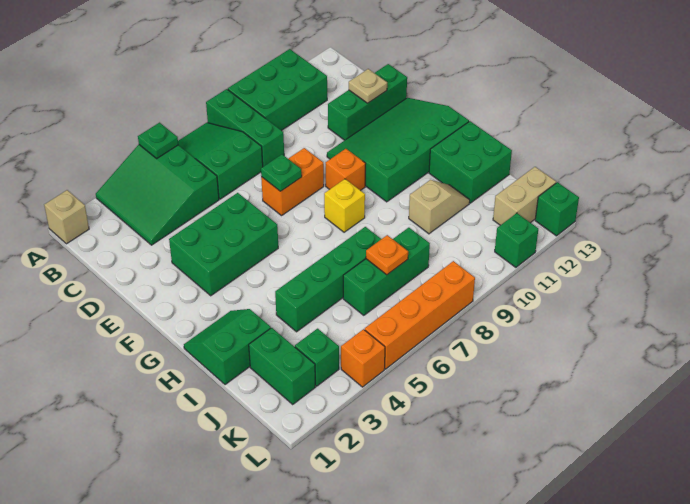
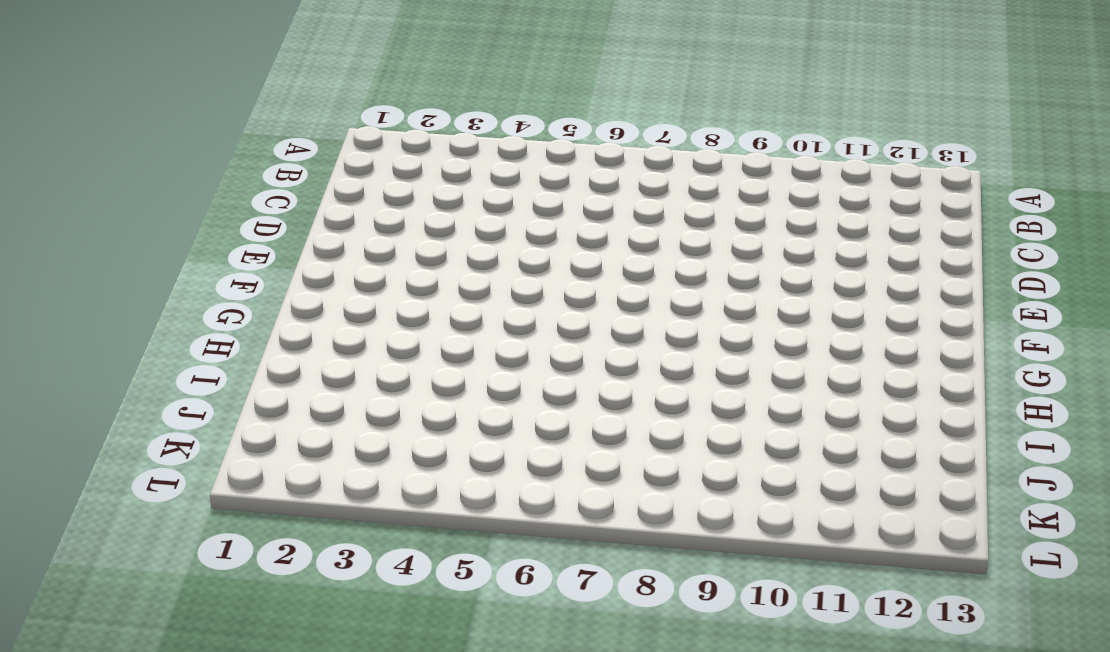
none -> tan 1x1 brick [44,190,89,244]
none -> green 3x3 slope [96,145,219,245]
none -> green 2x3 slope [178,123,263,199]

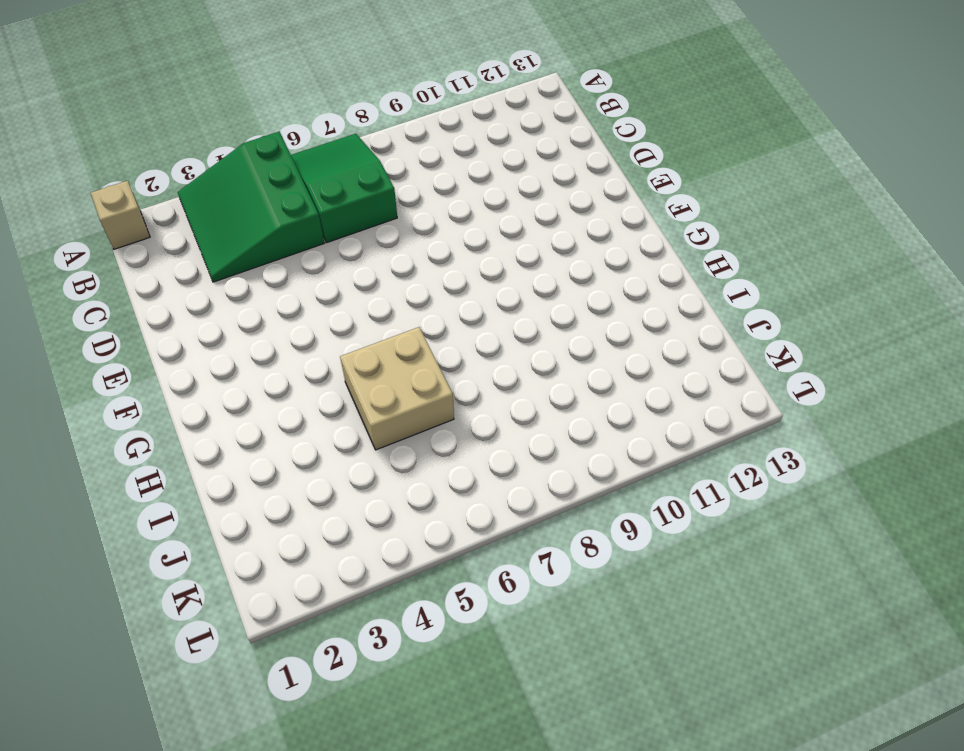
tan 2x2 brick [340,327,454,450] -> green 1x4 brick [275,227,381,332]
none -> green 1x3 brick [206,89,284,167]
none -> green 2x3 brick [228,49,327,131]
none -> green 1x3 brick [328,64,407,140]

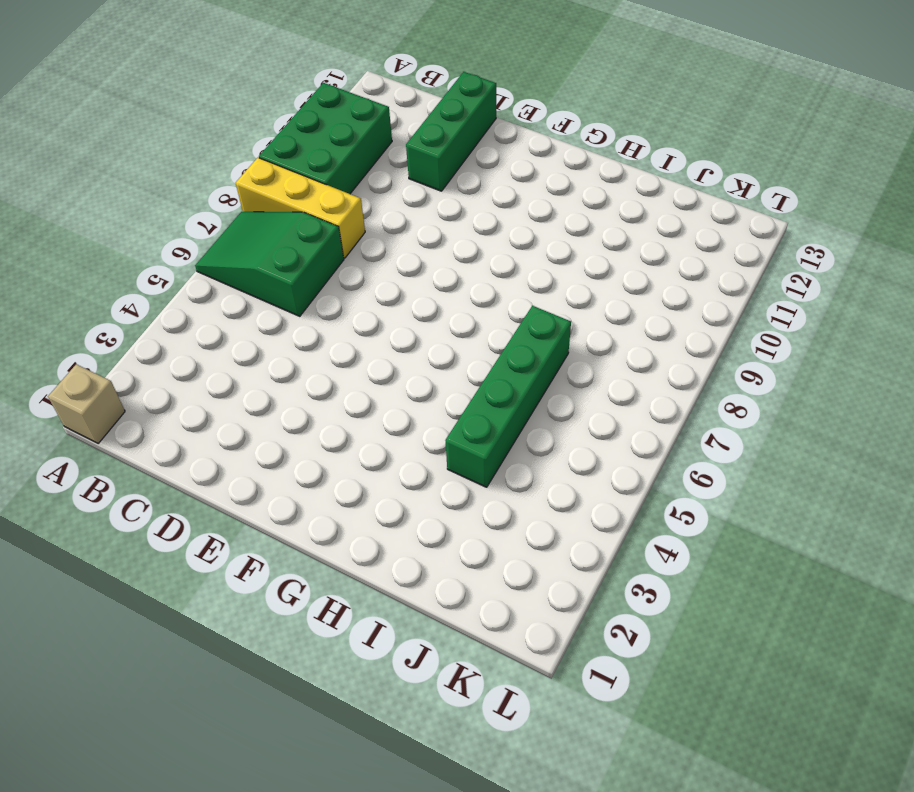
yellow 1x3 brick [236,158,365,258] -> green 1x3 brick [206,89,284,167]
none -> green 3x3 slope [96,145,219,245]
none -> green 2x3 brick [169,193,278,296]
none -> orange 1x2 brick [261,148,324,216]

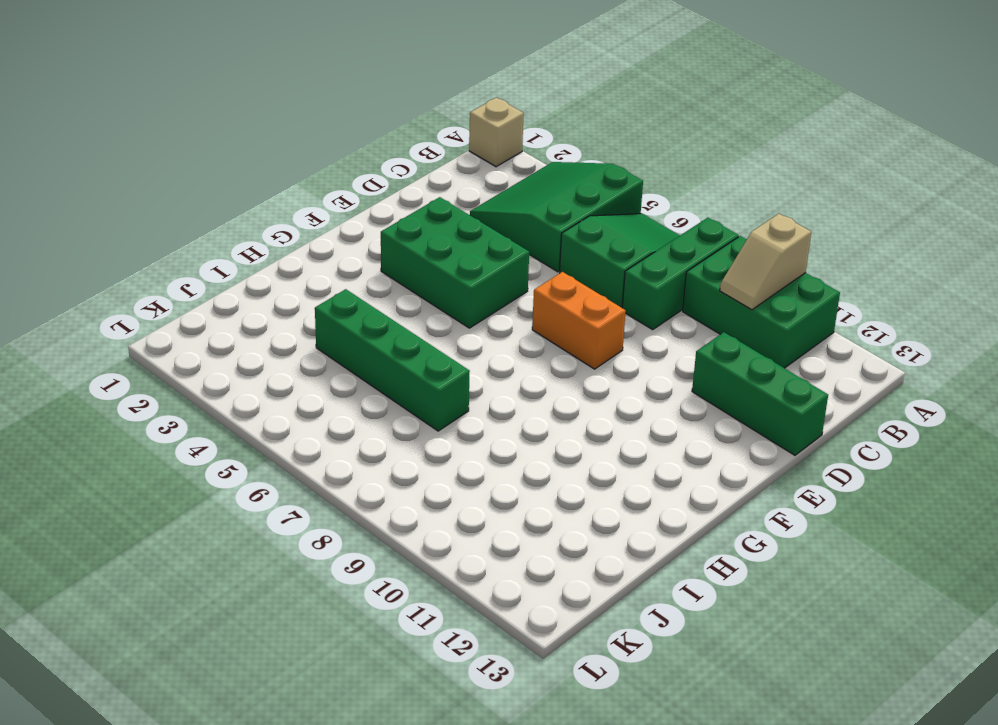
tan 1x2 slope [720,214,811,310] -> tan 1x2 slope turned to [409,180,470,234]
none -> green 3x4 slope [327,98,469,202]
none -> orange 1x1 brick [326,149,366,191]
none -> yellow 1x1 brick [324,179,365,232]

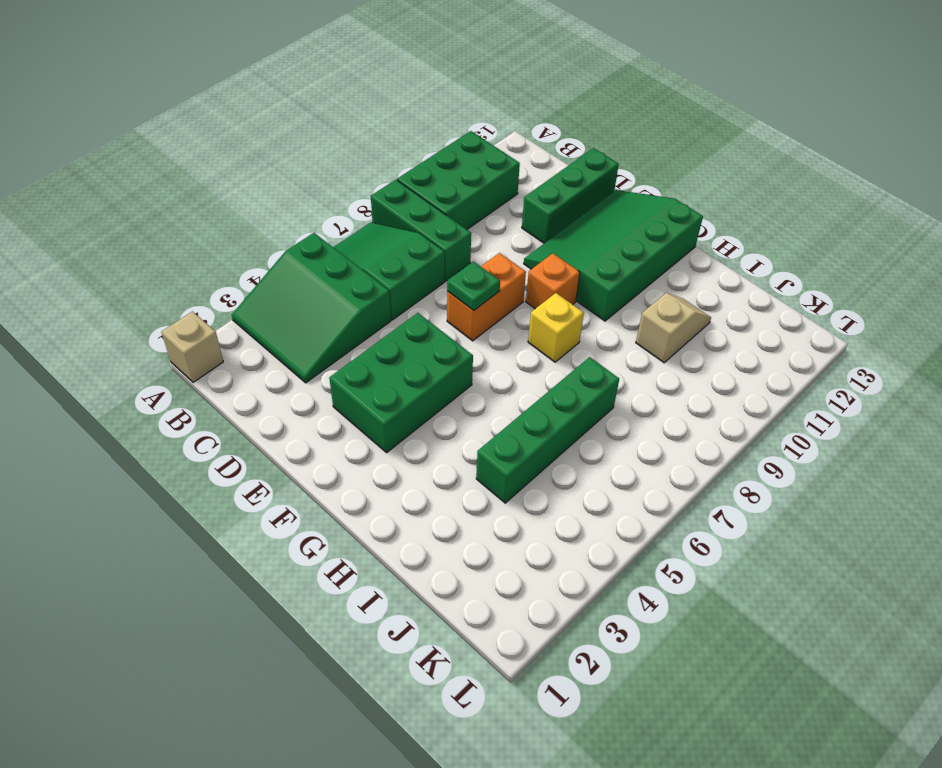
none -> green 2x2 slope [184,309,271,385]
none -> green 2x2 brick [429,121,512,203]
none -> green 1x2 brick [249,328,315,404]

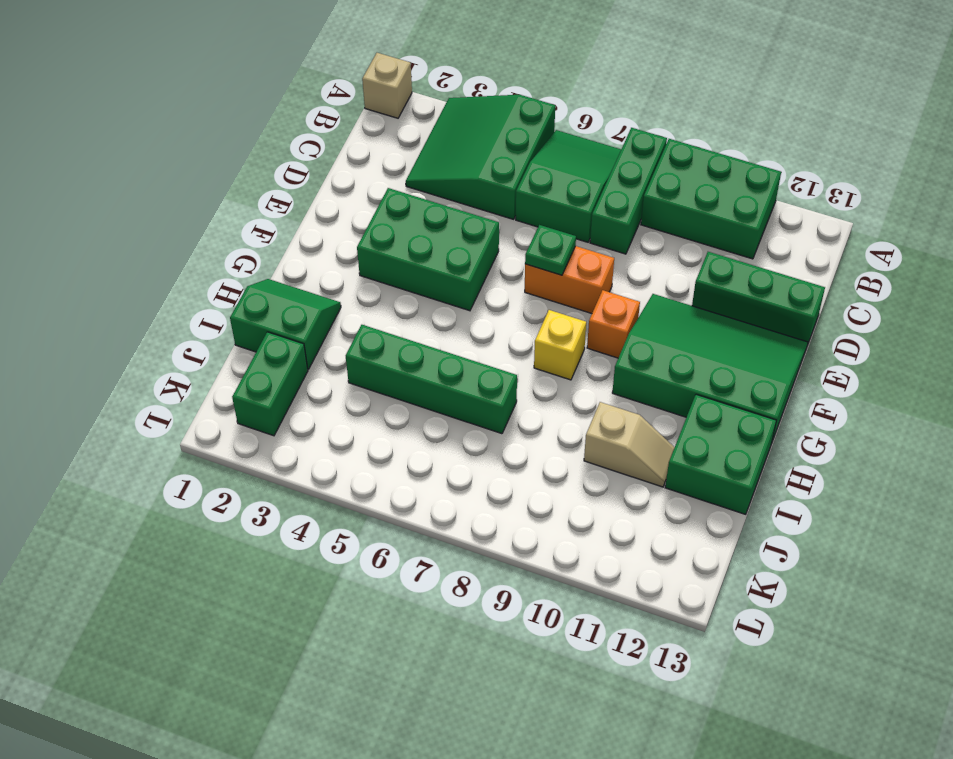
none -> green 1x3 brick [343,228,430,315]
none -> green 1x1 brick [295,329,339,386]
none -> tan 1x2 brick [493,167,556,225]

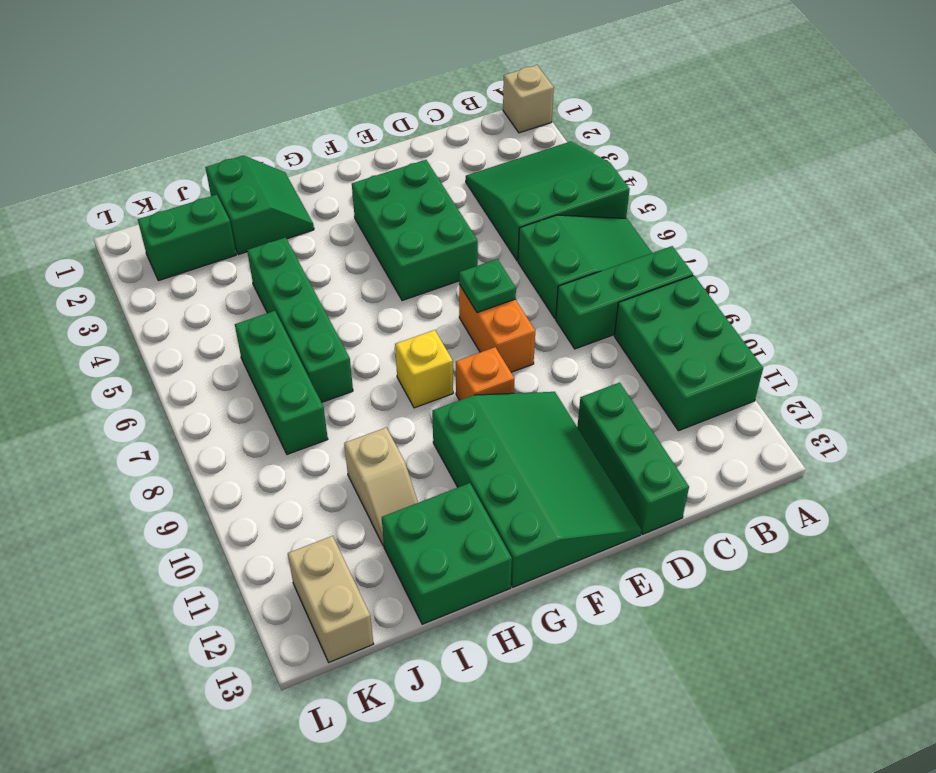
none -> green 1x1 brick [295,329,339,386]
none -> orange 1x1 brick [341,329,385,387]
none -> orange 1x4 brick [365,261,475,369]

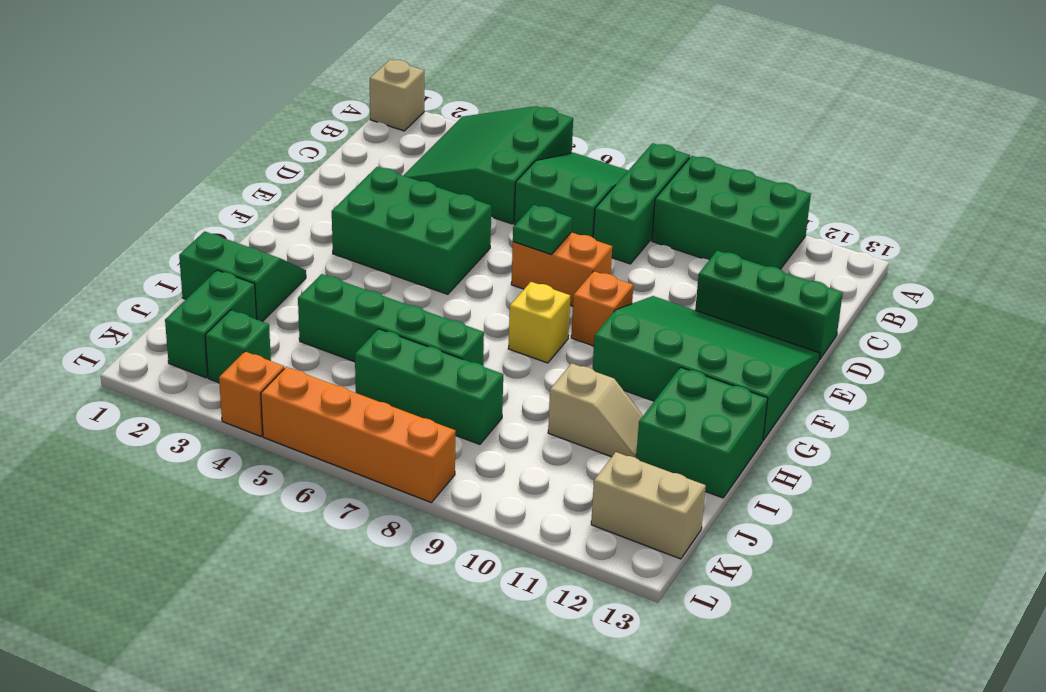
none -> green 1x1 brick [495,213,538,267]
none -> green 1x1 brick [535,182,579,236]
none -> green 1x1 plate [138,123,178,158]

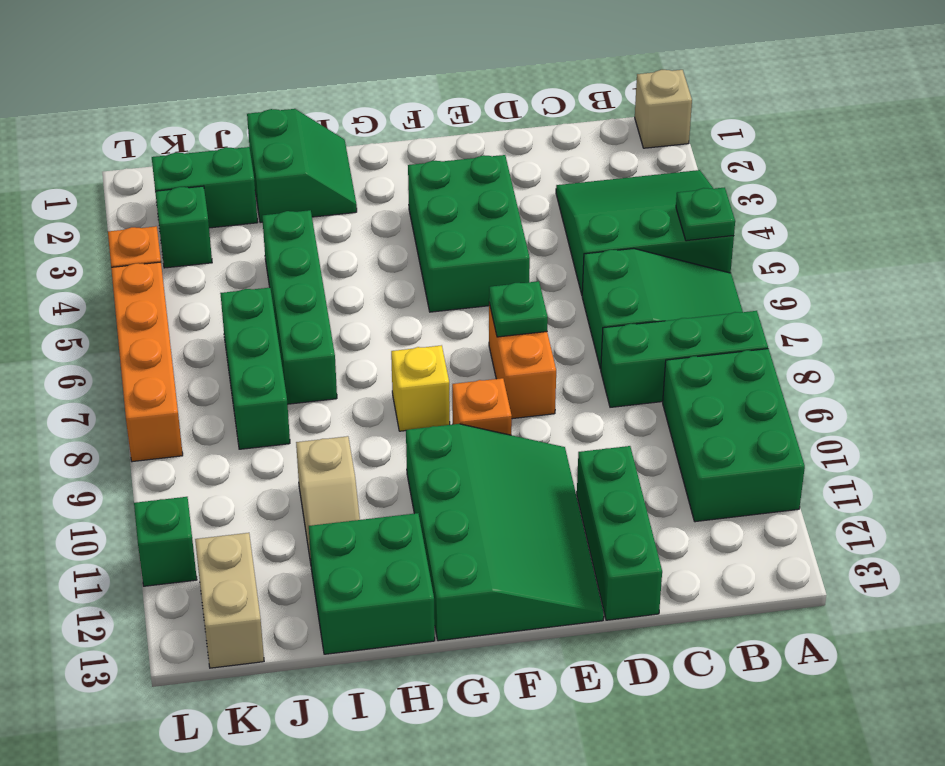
none -> green 1x1 brick [535,182,579,236]
none -> tan 1x1 plate [349,69,387,103]
none -> orange 1x1 plate [366,235,408,275]

